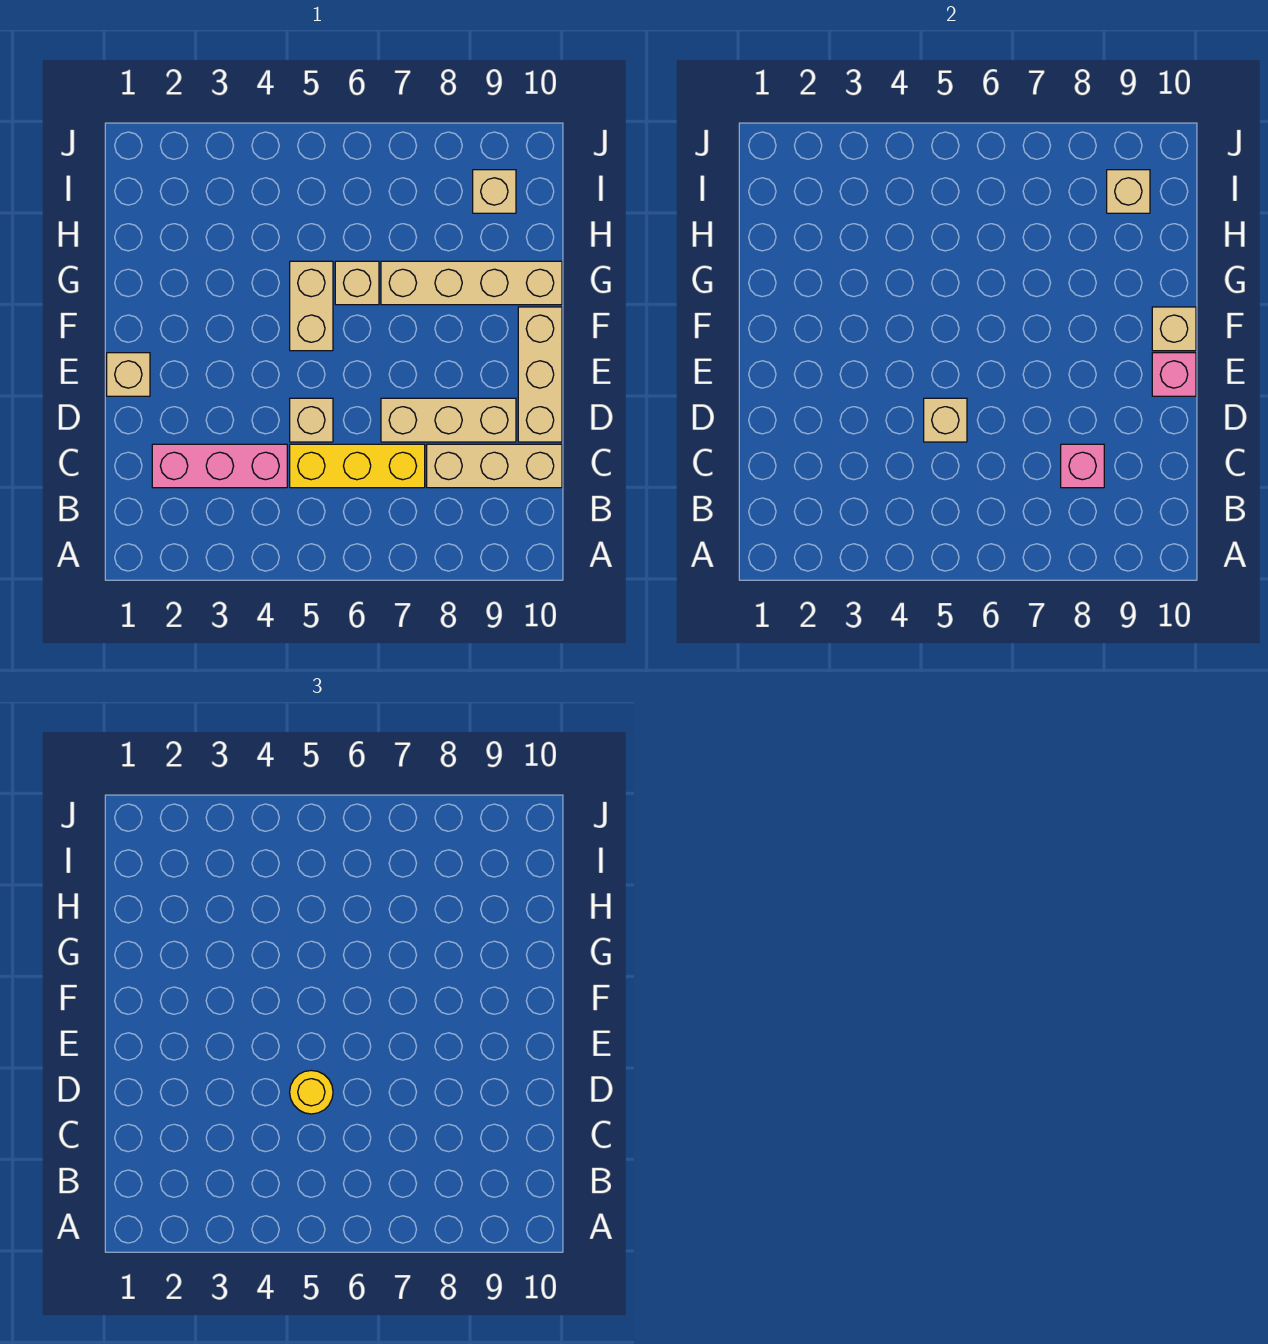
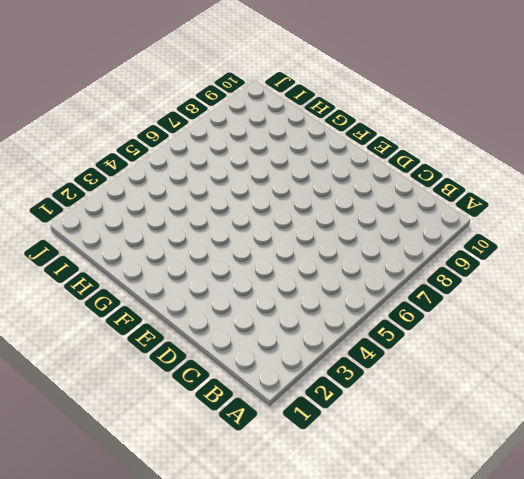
none -> pink 1x3 brick [152,444,287,488]
none -> yellow 1x3 brick [290,444,425,488]
none -> tan 1x3 brick [427,444,562,488]

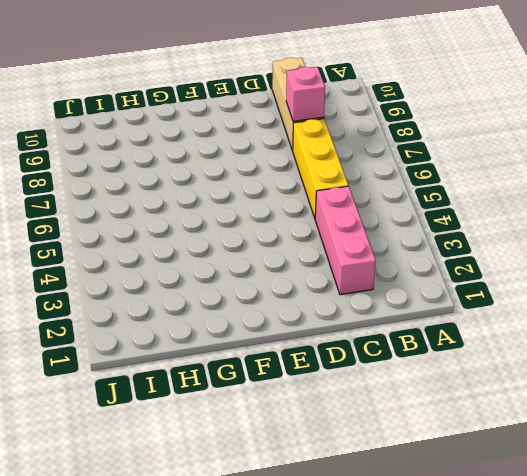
none -> tan 1x1 brick [290,398,333,442]
none -> tan 1x3 brick [381,398,516,442]
none -> tan 1x3 brick [518,307,562,442]

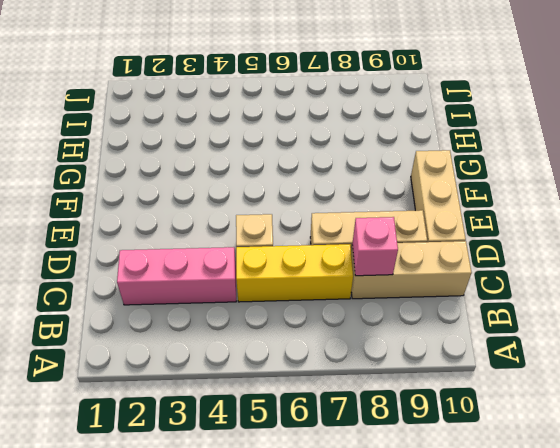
none -> tan 1x1 brick [107,353,150,396]
none -> tan 1x2 brick [290,261,333,351]
none -> tan 1x1 brick [335,261,379,305]

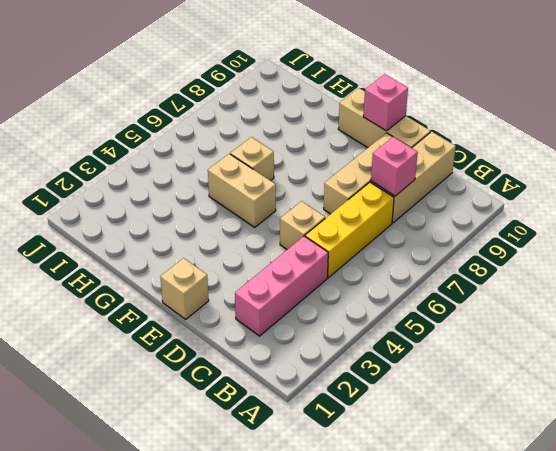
none -> tan 1x4 brick [381,261,562,305]
none -> tan 1x1 brick [473,170,516,213]
none -> tan 1x1 brick [924,398,967,442]

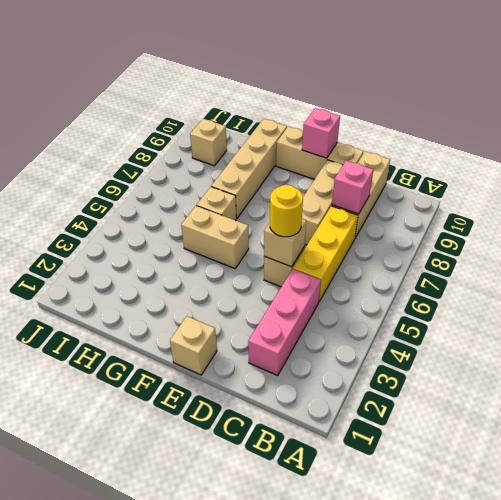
none -> tan 1x1 brick [1152,307,1196,351]
none -> tan 1x1 brick [1107,170,1150,213]

